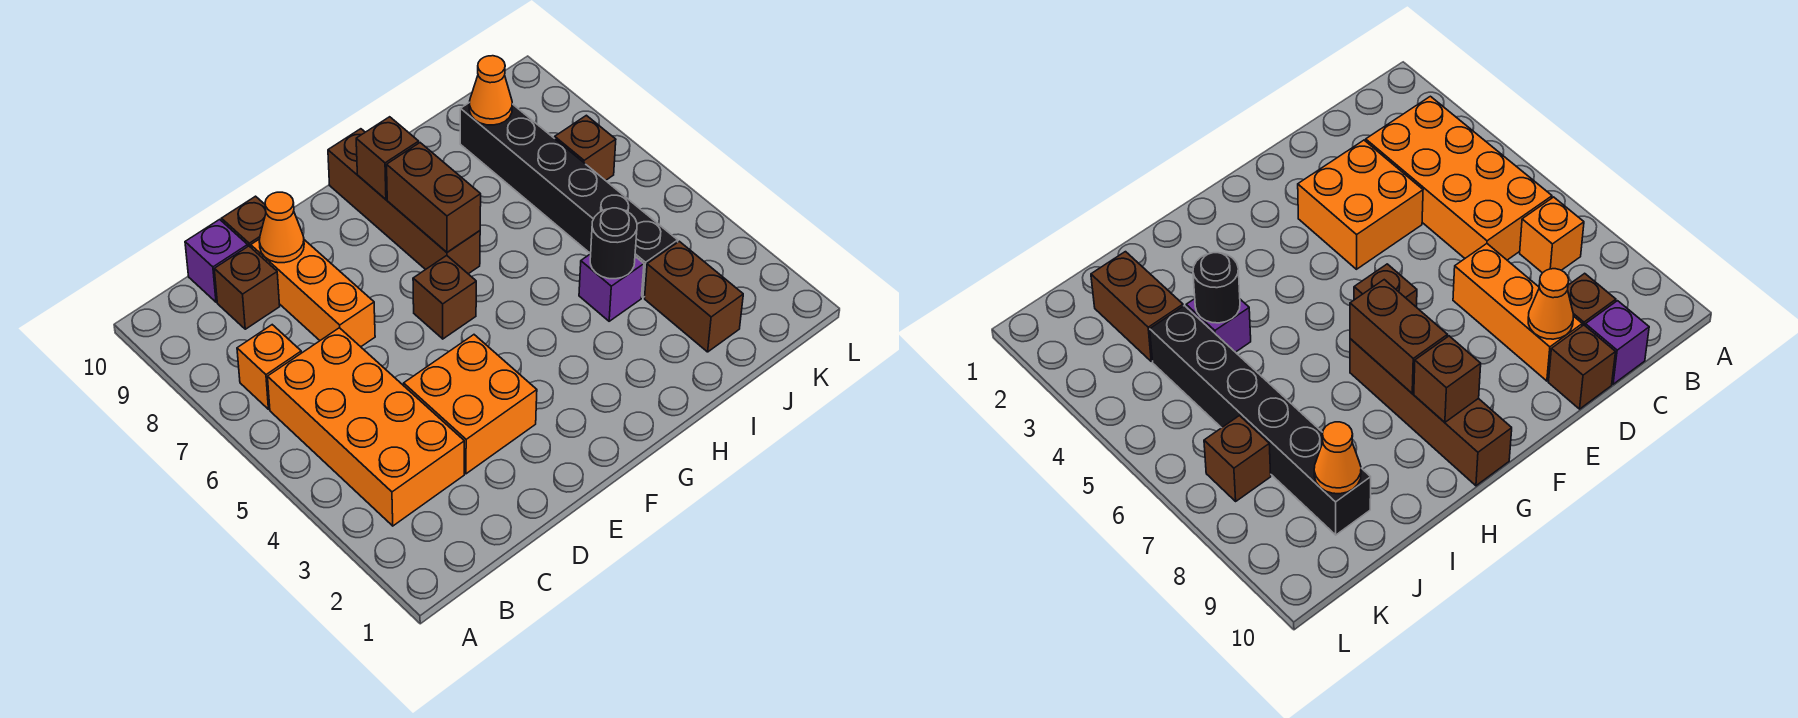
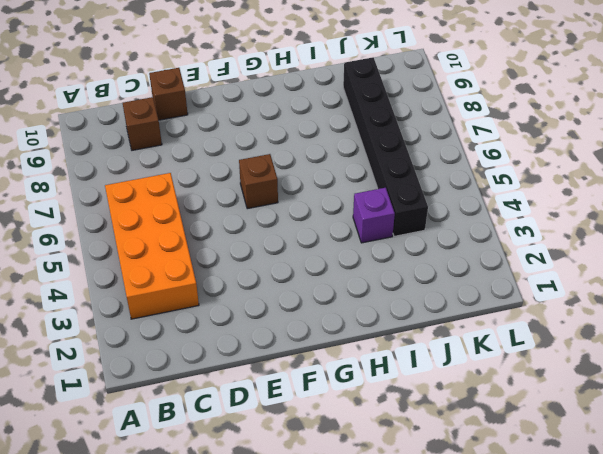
none -> orange 1x1 brick [237,325,301,409]
none -> purple 1x1 brick [185,219,248,302]
none -> orange 2x2 brick [404,335,537,474]

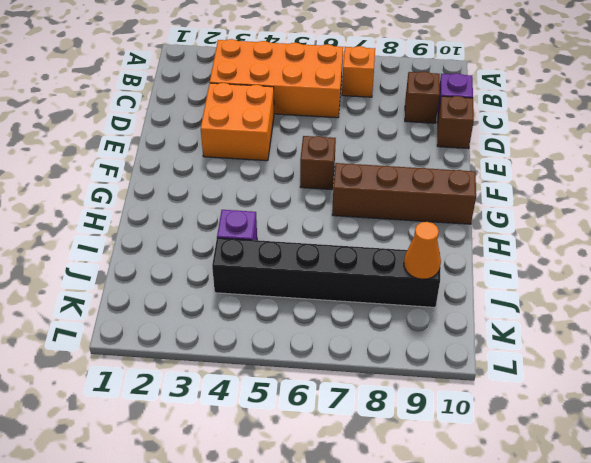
none -> orange 1x3 brick [251,239,375,347]
none -> brown 1x2 brick [645,241,743,352]
none -> brown 1x1 brick [555,115,616,181]

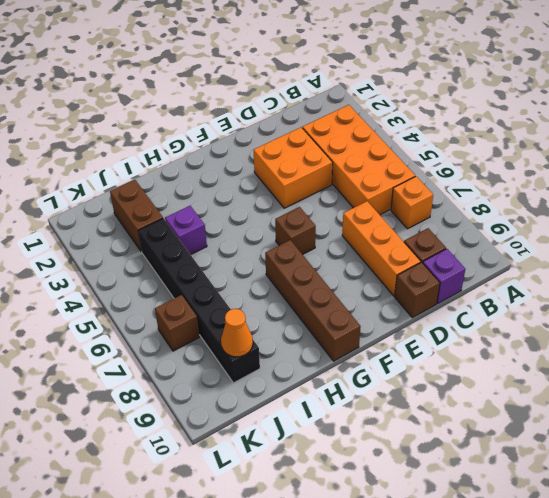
none -> orange 1x1 cone [259,192,304,263]
none -> brown 1x2 brick [387,143,481,252]
none -> brown 1x1 brick [356,117,419,199]

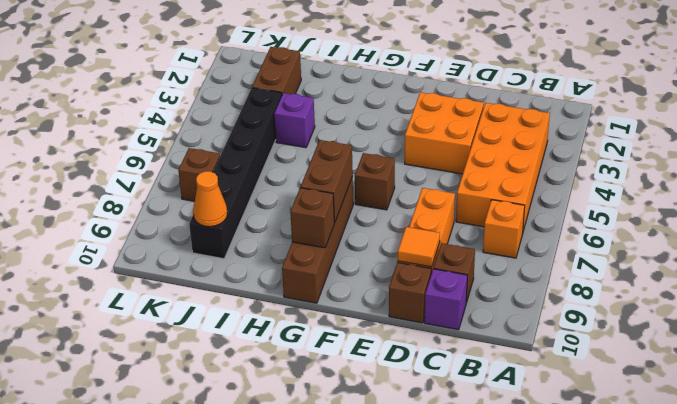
orange 1x1 tile [398,227,440,267] -> orange 1x1 cone [259,192,304,263]
none -> black 1x1 round brick [590,208,637,279]

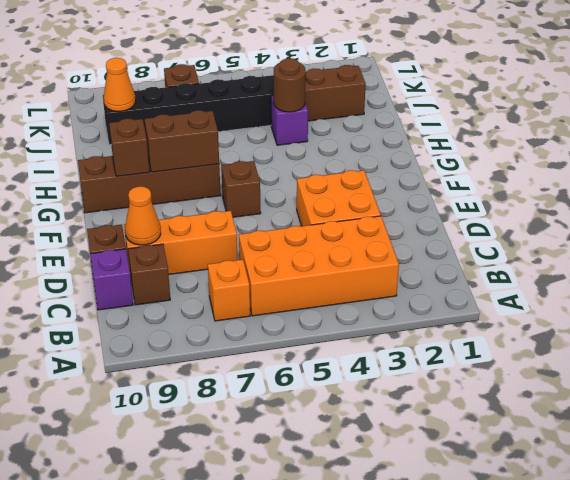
brown 1x1 round brick [274,58,306,112] -> black 1x1 round brick [590,208,637,279]

